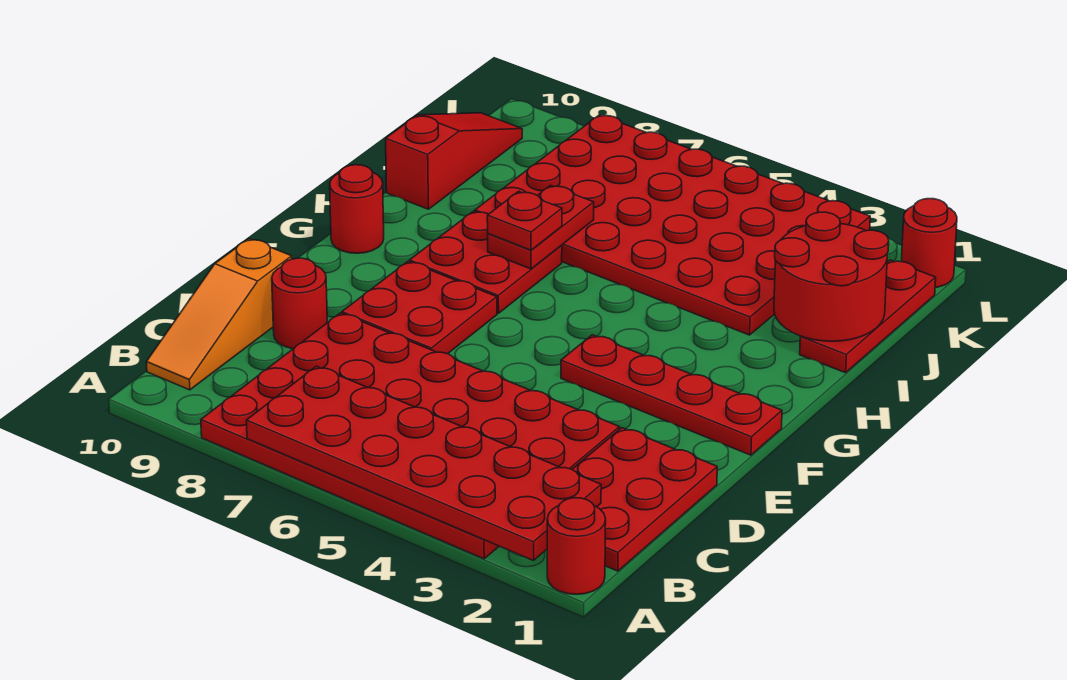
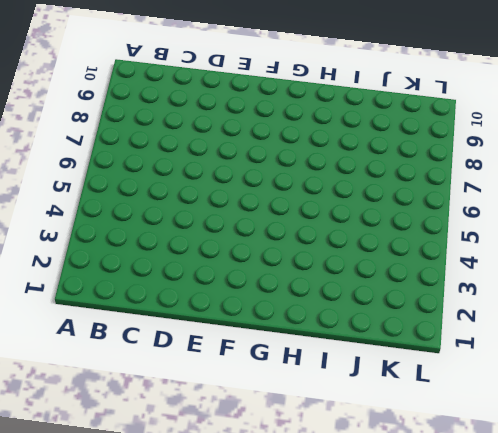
none -> red 1x1 round brick [547,498,606,594]
none -> red 4x6 plate [201,313,620,559]
none -> red 2x3 plate [572,428,717,571]

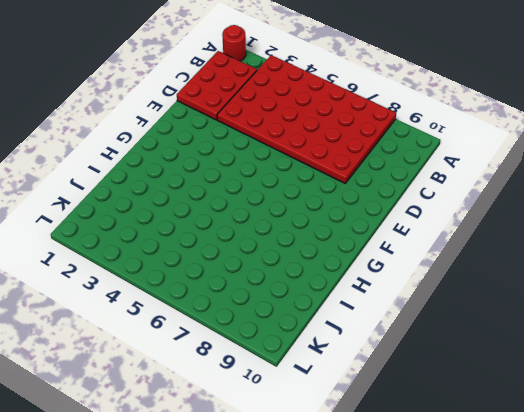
none -> orange 1x3 slope [146,239,292,390]
none -> red 1x1 round brick [272,258,327,349]
none -> red 2x2 plate [342,261,497,354]

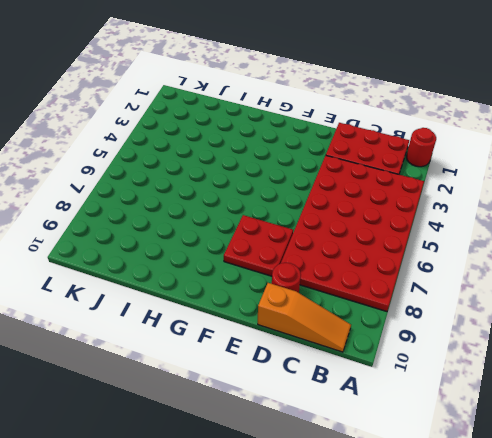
none -> red 1x4 plate [561,335,782,455]
none -> red 2x2 plate [409,211,562,313]
none -> red 1x1 round brick [330,165,384,253]

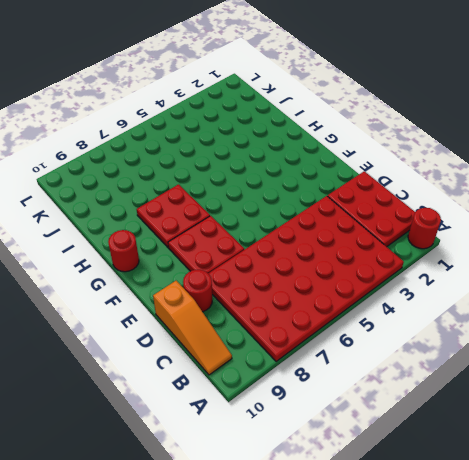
none -> red 1x4 plate [561,335,782,455]
none -> red 1x3 plate [800,260,936,373]
none -> red 4x6 plate [475,115,870,335]

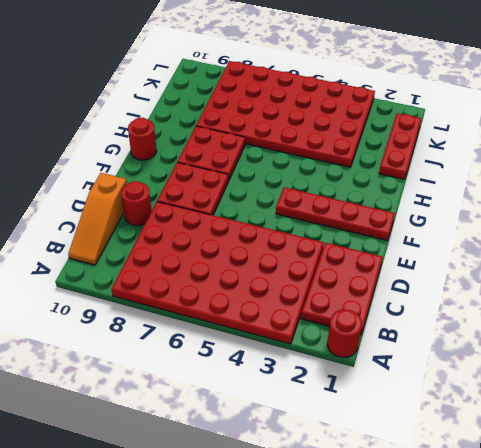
none -> red 1x3 slope [386,113,522,209]
none -> red 1x1 round brick [901,199,957,287]
none -> red 2x6 plate [246,366,601,561]

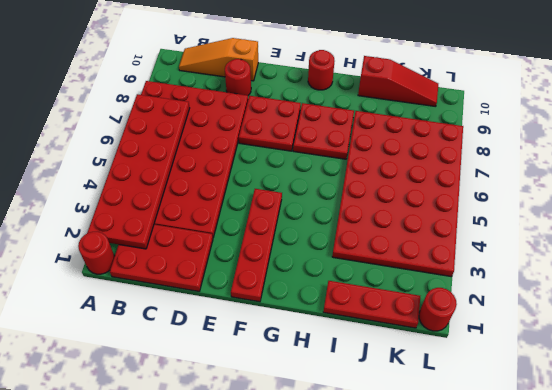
none -> red 1x2 plate [488,185,594,269]
none -> red 2x2 round brick [774,212,889,341]
none -> red 1x1 plate [487,191,562,250]

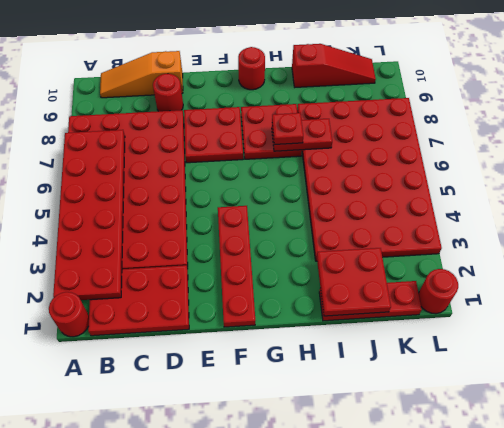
red 2x2 plate [317,248,391,316] -> red 2x2 round brick [774,212,889,341]

